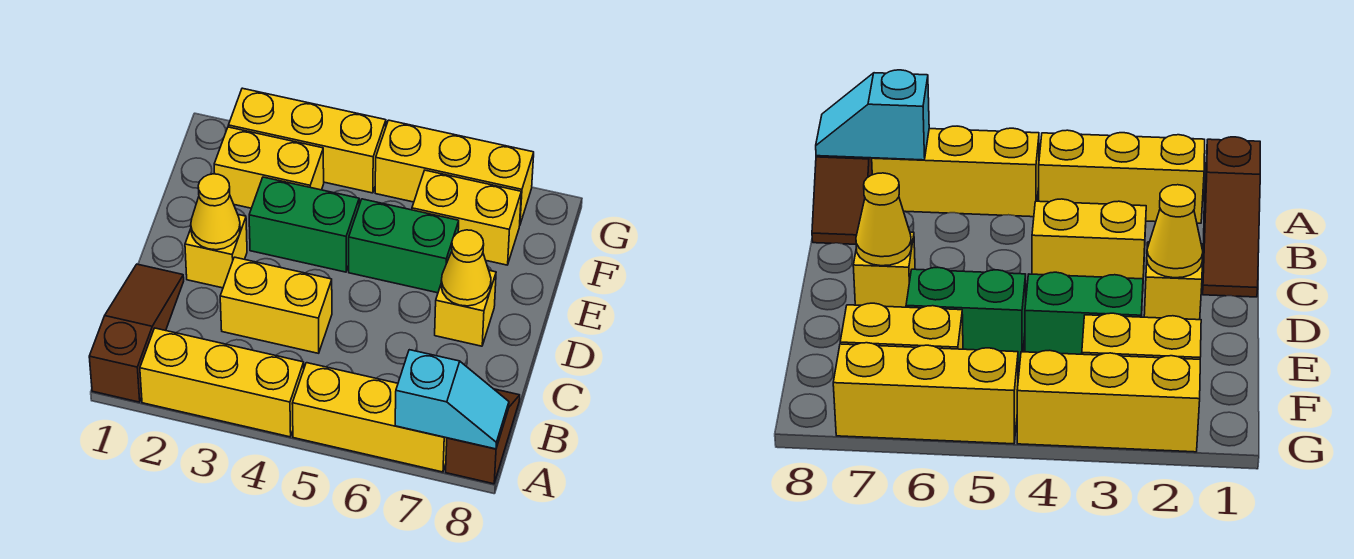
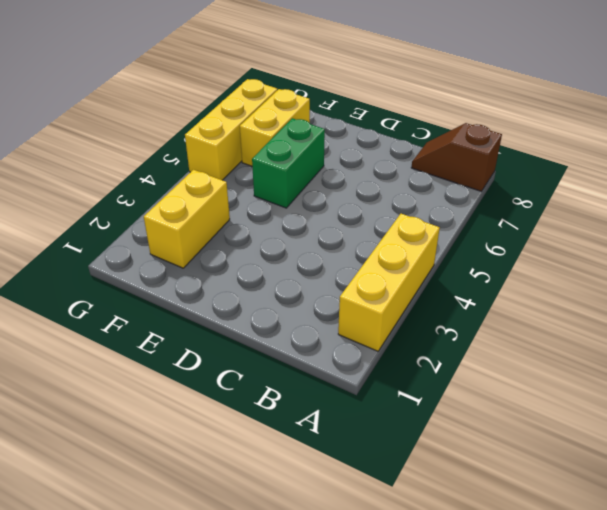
none -> brown 1x3 slope [89,264,184,402]
none -> yellow 1x3 brick [292,363,447,472]
none -> yellow 1x2 brick [220,257,332,353]

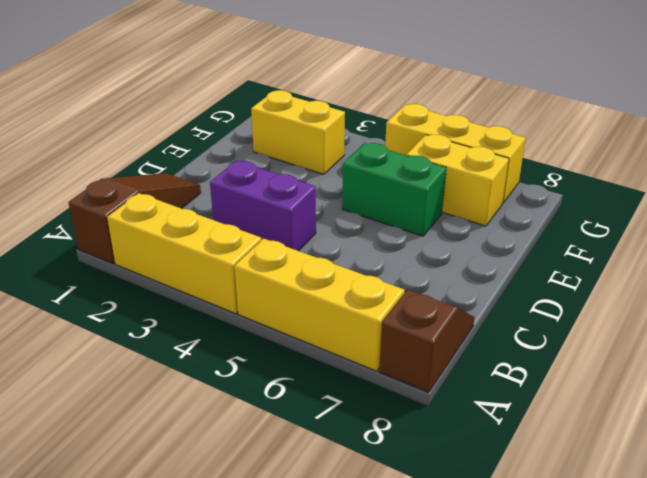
purple 1x2 brick [210,161,316,251] -> yellow 1x2 brick [220,257,332,353]
none -> yellow 1x1 brick [185,215,247,288]
none -> yellow 1x1 brick [435,270,496,346]
none -> green 1x2 brick [249,177,359,272]

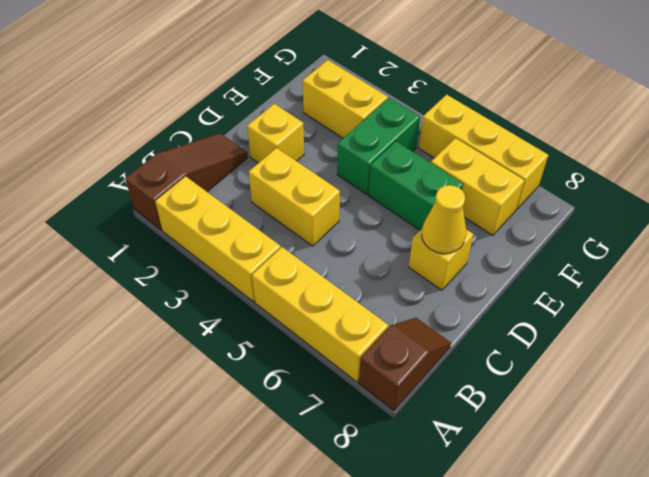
green 1x2 brick [337,98,420,195] -> green 1x2 brick turned to [249,177,359,272]
none -> yellow 1x3 brick [228,88,386,193]
none -> cyan 1x2 slope [395,350,509,449]
none -> yellow 1x1 cone [191,174,240,250]

